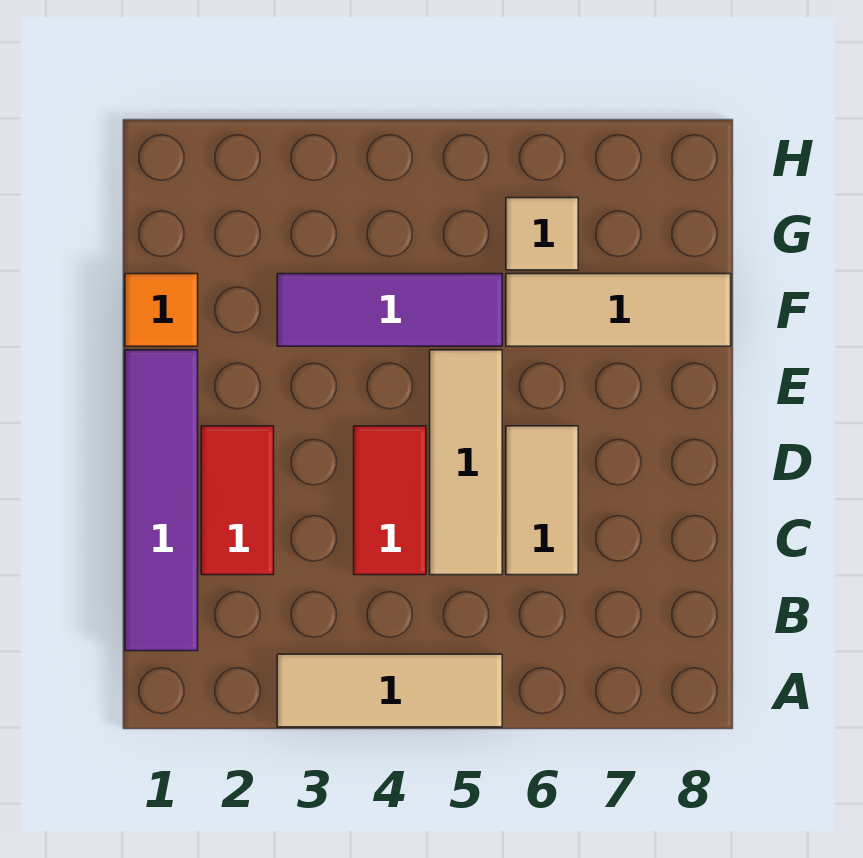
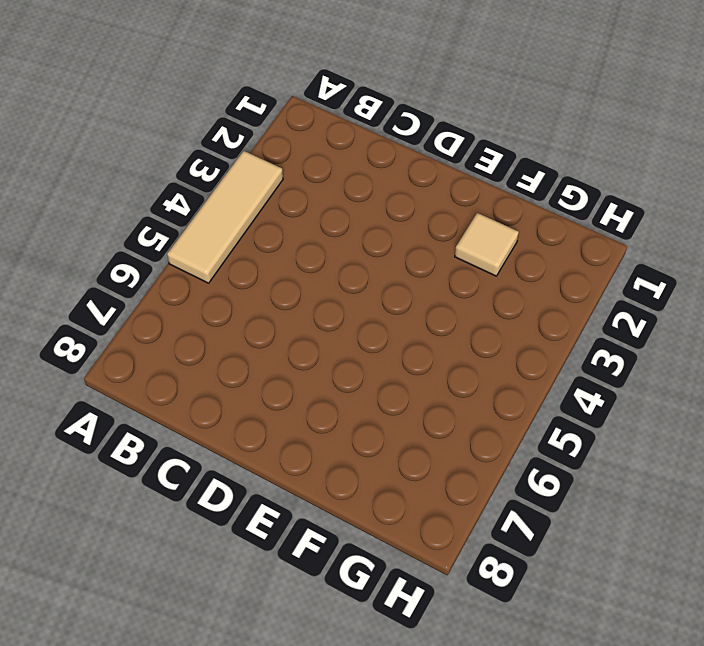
tan 1x1 tile [455,213,519,276] -> tan 1x1 tile moved to [506,198,578,270]
none -> purple 1x4 tile [125,350,198,651]
none -> red 1x2 tile [201,426,274,575]

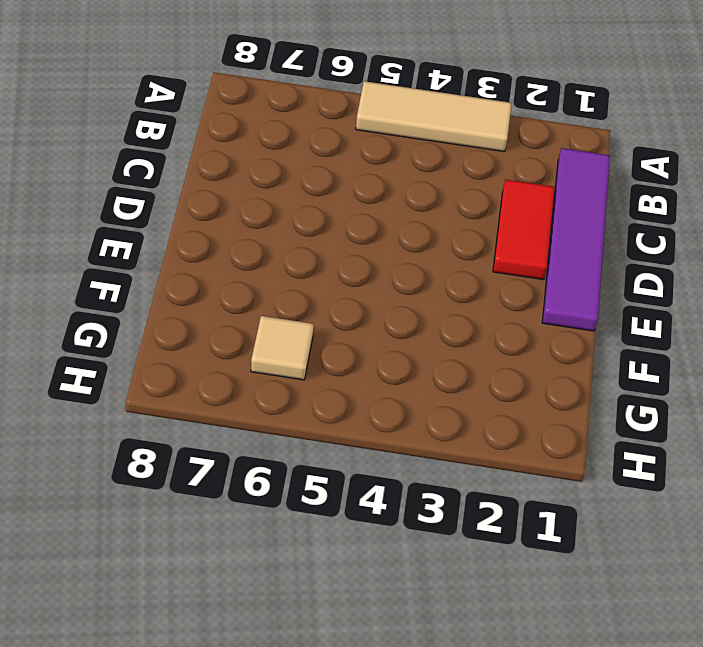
none -> red 1x2 tile [354,426,426,575]
none -> tan 1x3 tile [430,350,502,575]

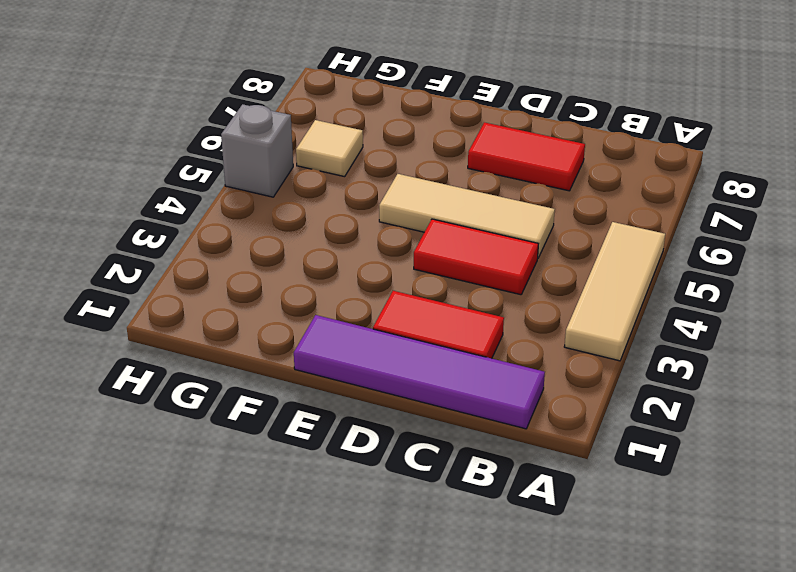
red 1x2 tile [468,122,585,191] -> none
grey 1x1 brick [221,104,293,197] -> none
none -> tan 1x2 tile [506,426,578,575]
none -> orange 1x1 tile [125,274,198,346]

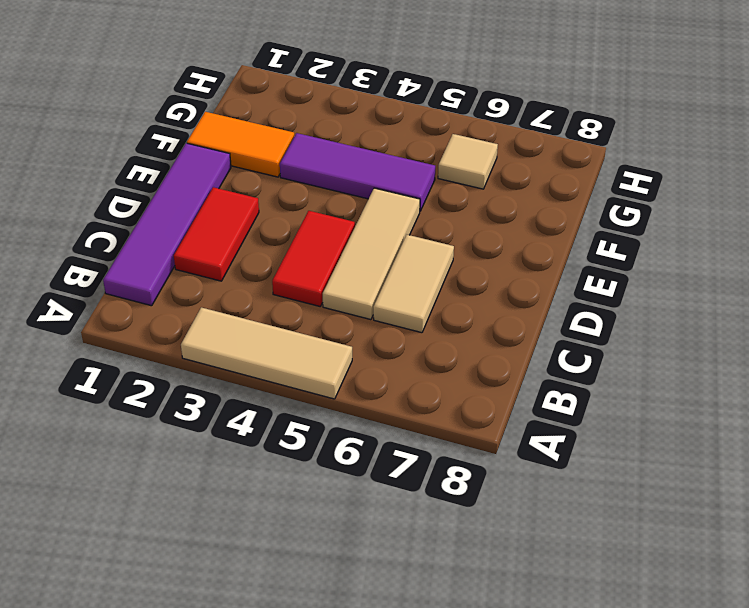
orange 1x2 tile [187,112,294,177] -> orange 1x1 tile [125,274,198,346]
none -> tan 1x3 tile [506,274,731,346]

